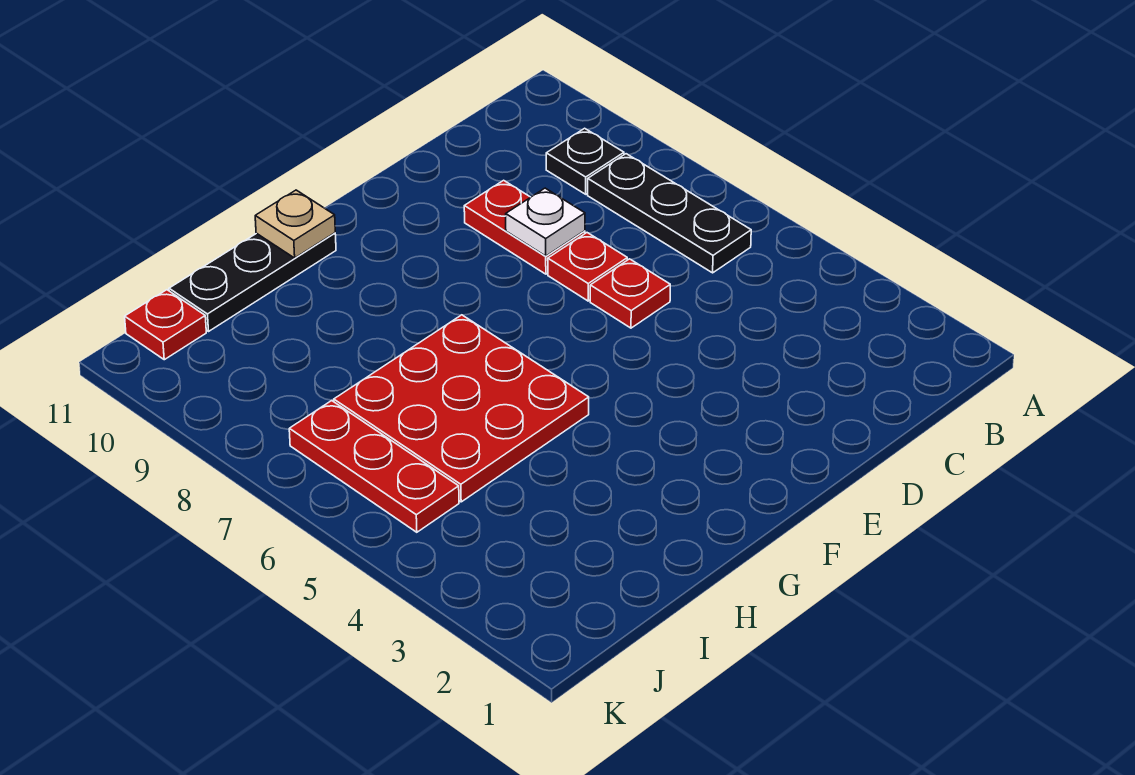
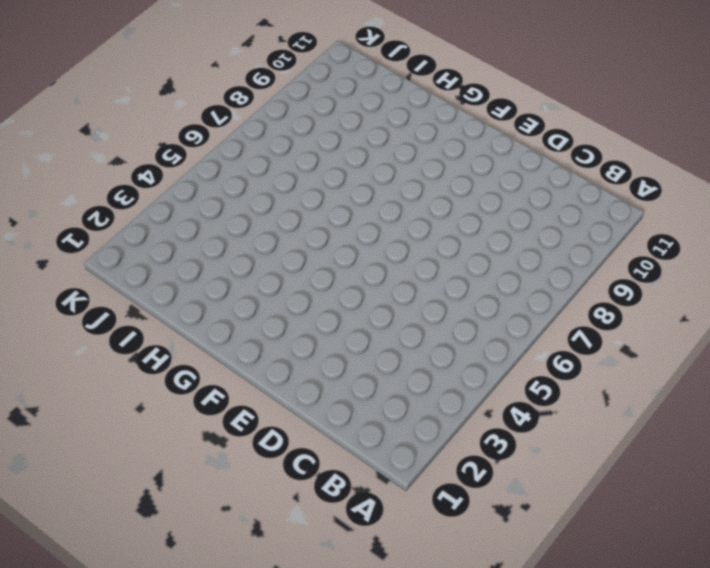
none -> black 1x3 plate [588,154,751,273]
none -> black 1x1 plate [546,128,624,194]

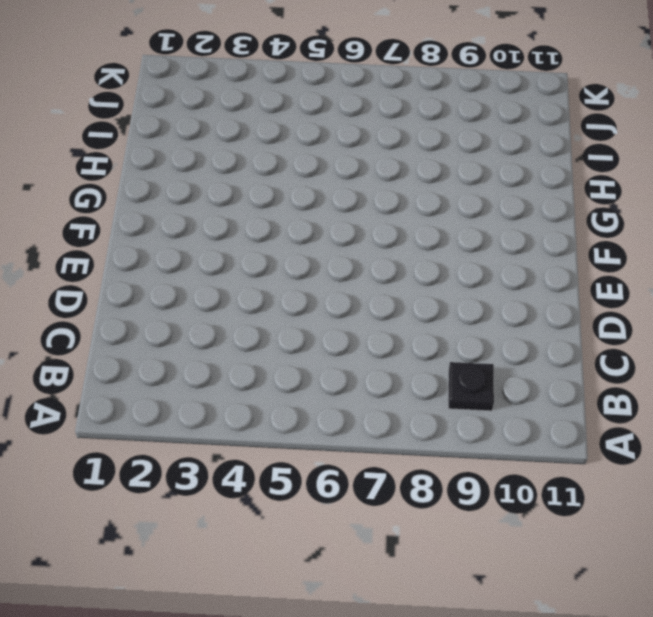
none -> black 1x3 plate [588,154,751,273]
none -> red 1x1 plate [590,259,670,328]

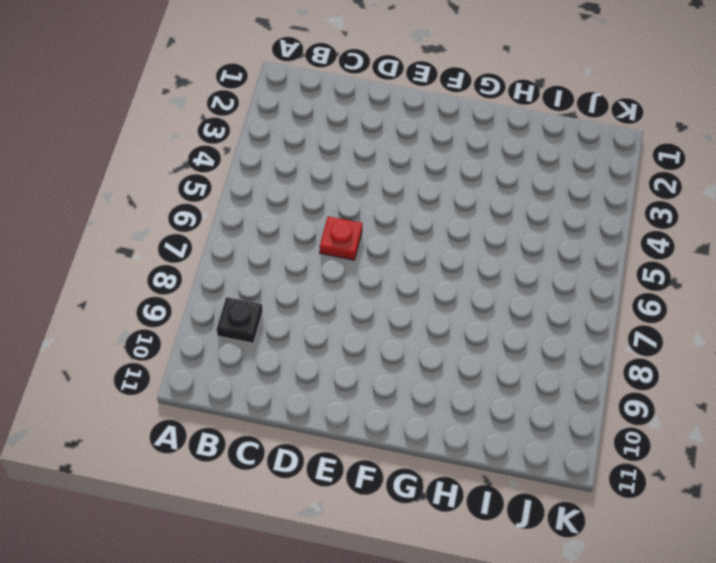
none -> black 1x3 plate [588,154,751,273]
none -> red 1x1 plate [548,233,627,301]

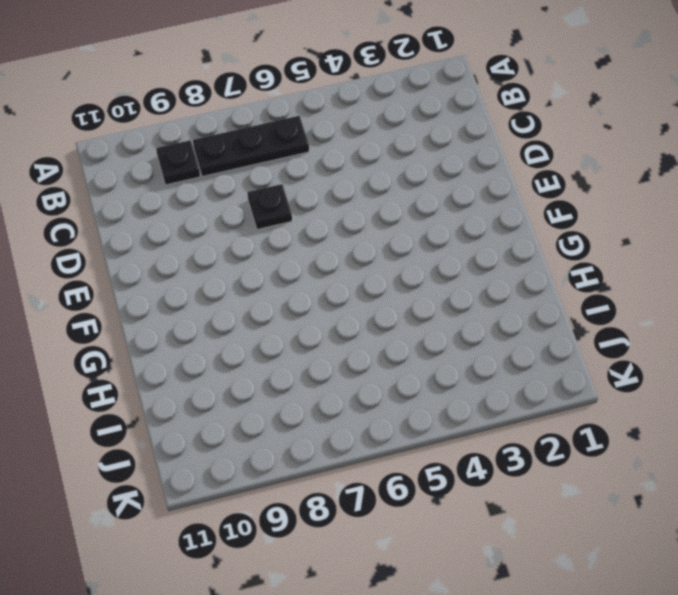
black 1x1 plate [247,184,292,229] -> red 1x1 plate [548,233,627,301]
none -> red 1x1 plate [590,259,670,328]
none -> red 1x2 plate [464,180,585,274]

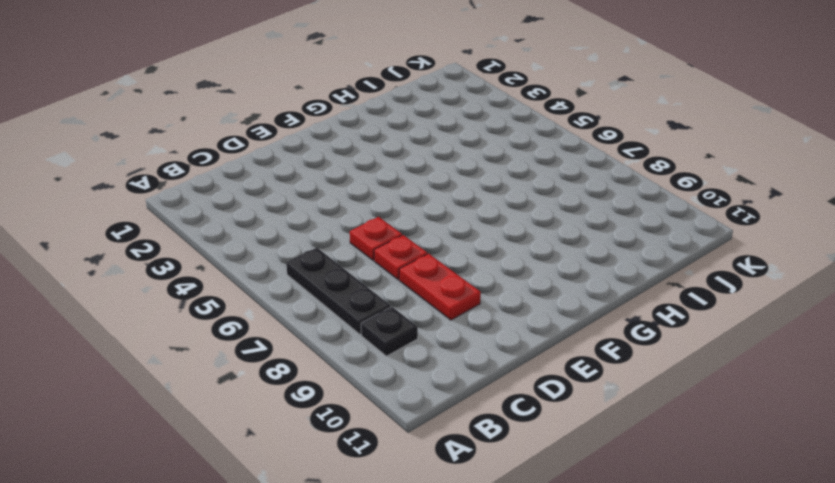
none -> red 3x3 plate [334,315,589,502]
none -> black 1x3 plate [169,233,336,331]

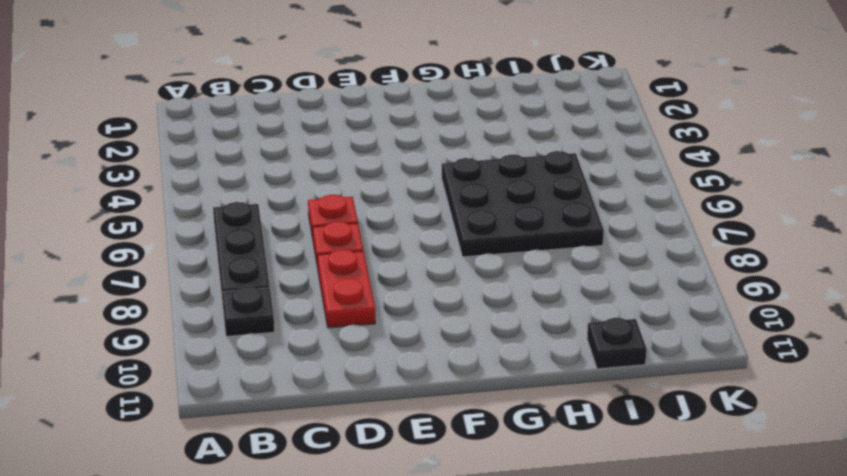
black 3x3 plate [442,151,604,257] -> red 3x3 plate [334,315,589,502]
black 1x1 plate [587,318,647,369] -> black 1x3 plate [169,233,336,331]
none -> red 1x3 plate [289,401,459,532]
none -> red 1x1 plate [125,290,206,360]

